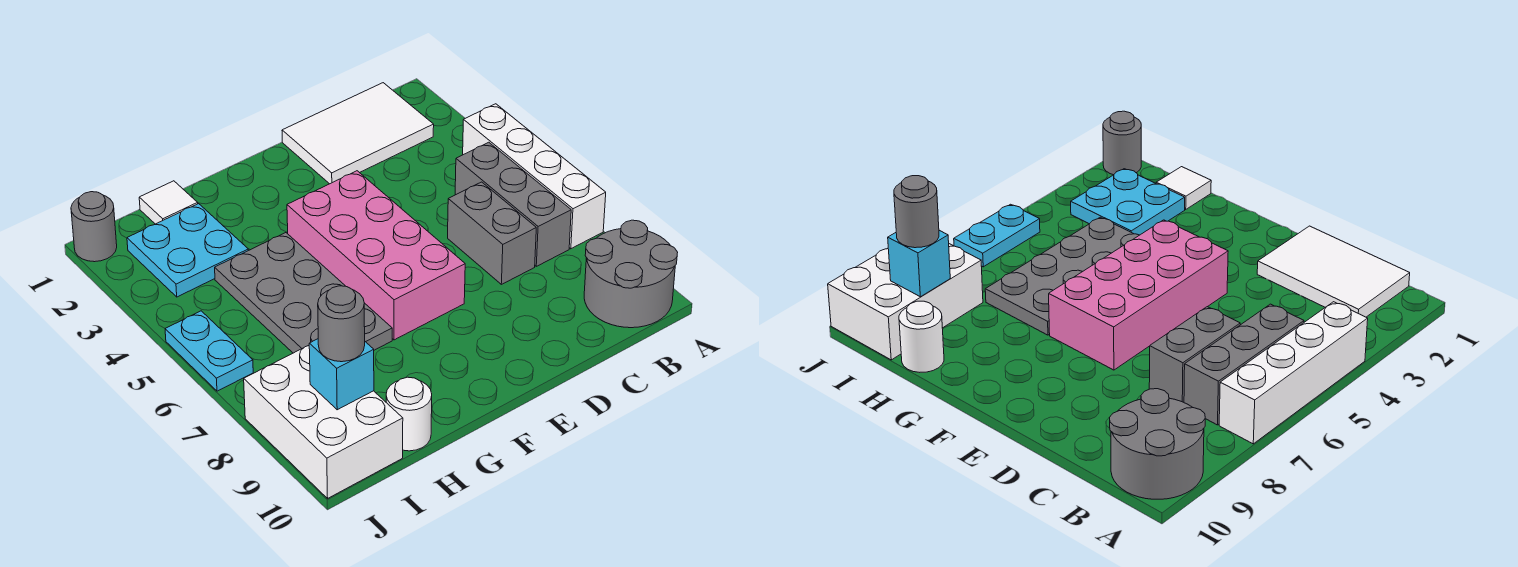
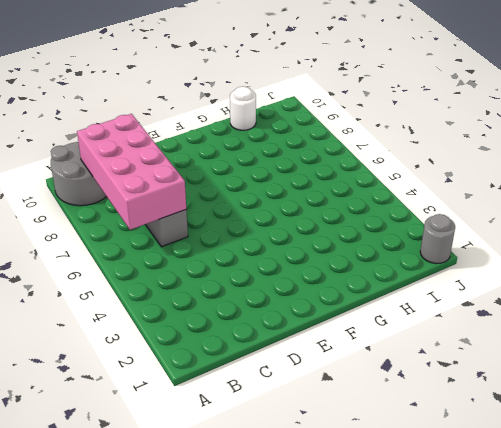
pink 2x4 brick [77,114,186,230] -> pink 2x4 brick moved to [287,171,465,340]
none -> white 1x4 brick [463,104,606,249]
none -> white 2x3 tile [282,83,434,184]
none -> grey 1x3 brick [455,142,571,266]

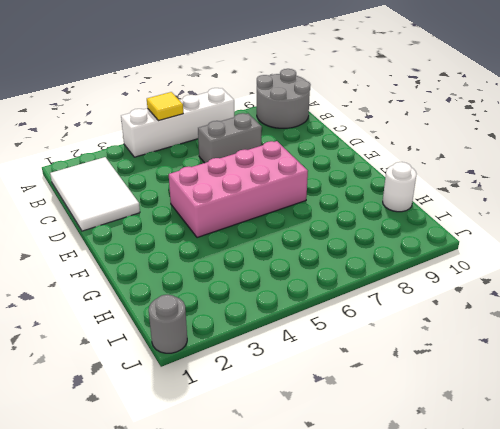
yellow 1x1 tile [147,92,183,121] -> none
none -> grey 1x3 brick [455,142,571,266]
none -> grey 2x4 plate [215,233,392,353]
none -> white 1x1 tile [139,181,198,224]

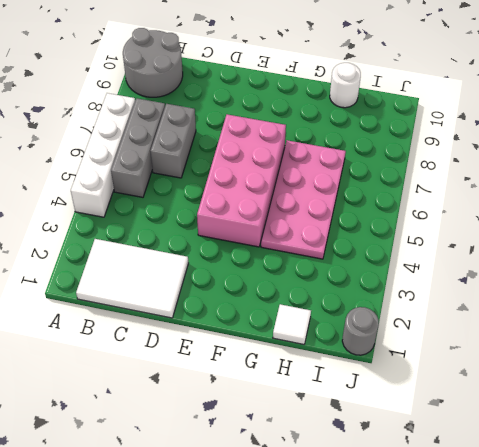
pink 2x4 plate [261,140,346,259] -> grey 2x4 plate [215,233,392,353]
none -> cyan 2x2 plate [127,204,248,297]
none -> white 2x3 brick [244,346,403,498]
none -> cyan 1x2 plate [165,311,253,391]

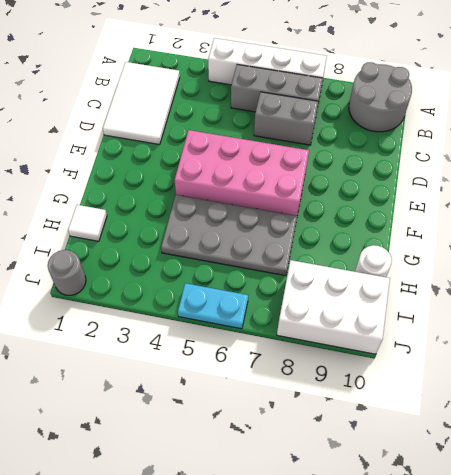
none -> cyan 2x2 plate [127,204,248,297]
none -> cyan 1x1 brick [309,339,374,410]
none -> grey 1x1 round brick [318,286,365,362]

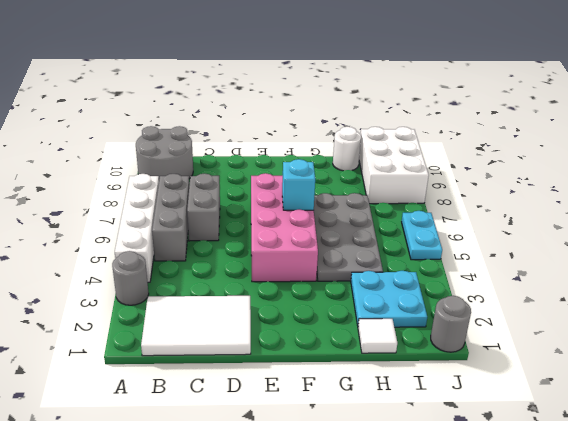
grey 1x1 round brick [112,251,149,305] -> grey 1x1 round brick moved to [318,286,365,362]
cyan 1x1 brick [282,159,315,210] -> cyan 1x1 brick moved to [309,339,374,410]

